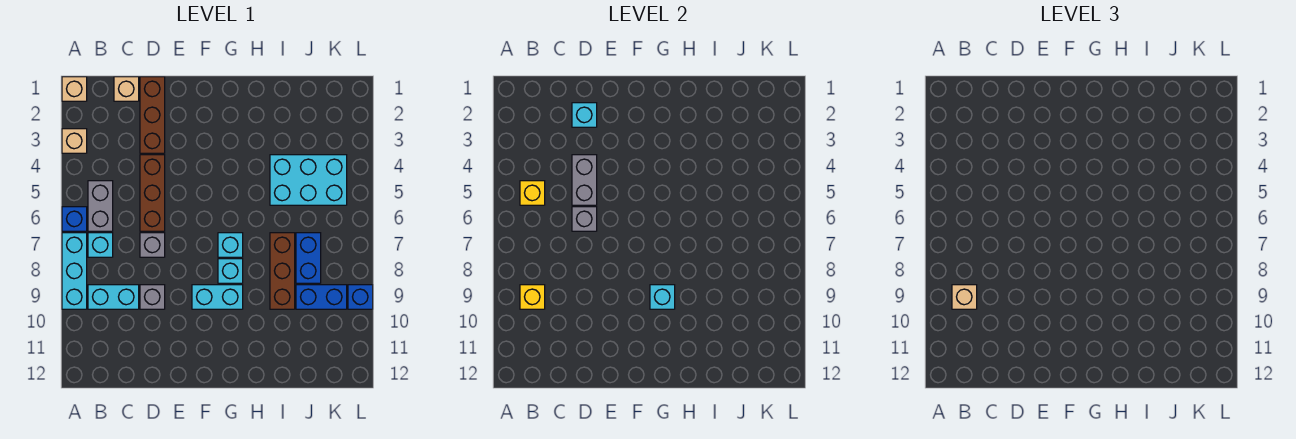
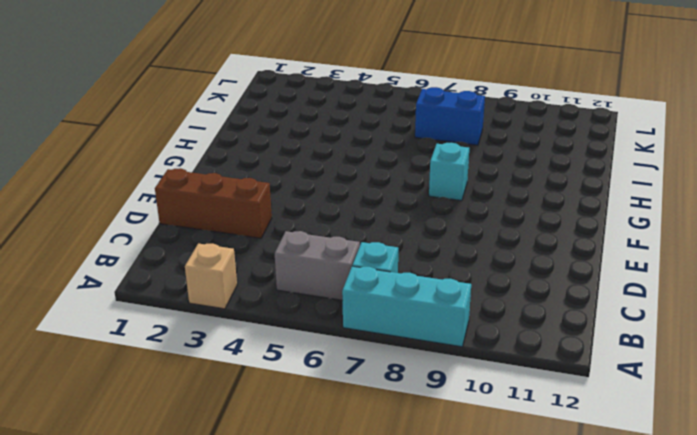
none -> tan 1x1 brick [62,77,87,101]
none -> blue 1x1 brick [62,207,87,231]
none -> cyan 1x2 brick [88,285,139,309]

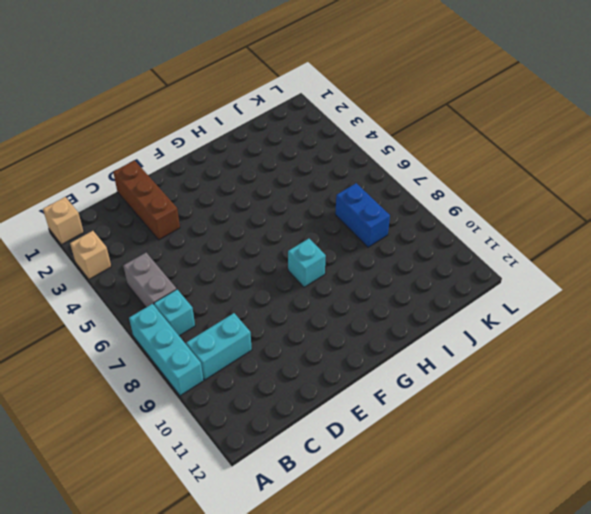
none -> blue 1x1 brick [62,207,87,231]
none -> tan 1x1 brick [114,77,139,101]
none -> brown 1x3 brick [140,155,165,231]

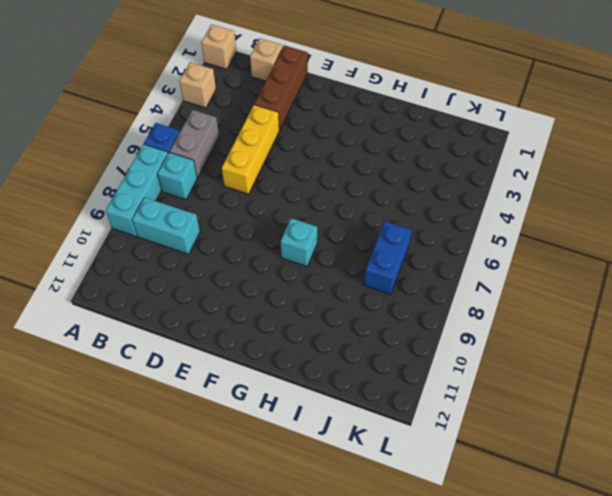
yellow 1x3 brick [222,105,279,194] -> brown 1x3 brick [140,155,165,231]
none -> grey 1x1 brick [140,233,165,257]
none -> grey 1x1 brick [140,285,165,309]
none -> cyan 1x2 brick [192,285,243,309]

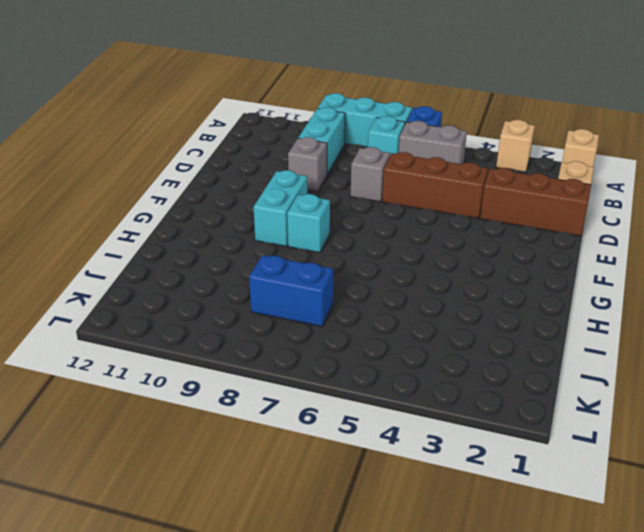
none -> cyan 1x1 brick [218,233,243,257]
none -> cyan 2x3 brick [270,155,347,205]
none -> brown 1x3 brick [270,233,295,309]

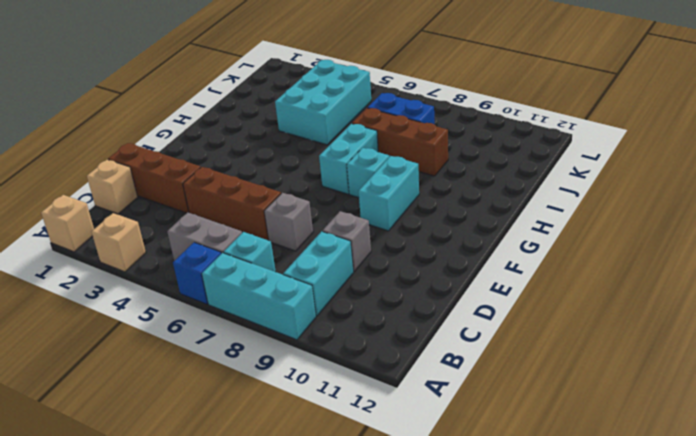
cyan 1x2 brick [319,124,378,194] -> cyan 1x1 brick [218,233,243,257]
none -> blue 1x2 brick [296,285,347,309]
none -> blue 1x1 brick [348,285,373,309]
none -> yellow 1x1 brick [520,181,545,205]

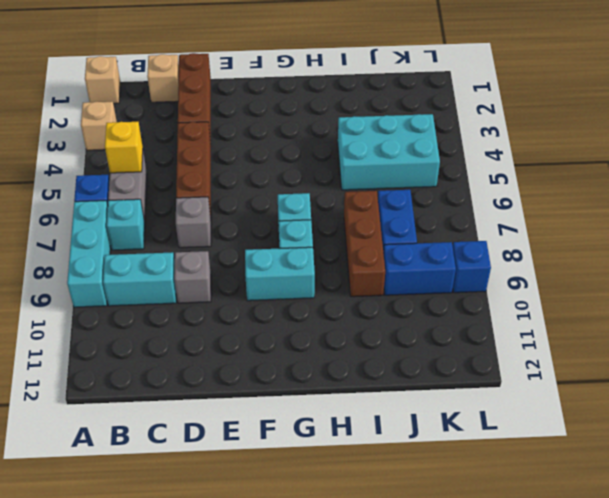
none -> yellow 1x1 brick [520,285,545,309]
none -> cyan 1x1 brick [572,103,597,127]
none -> grey 1x2 brick [572,155,597,205]

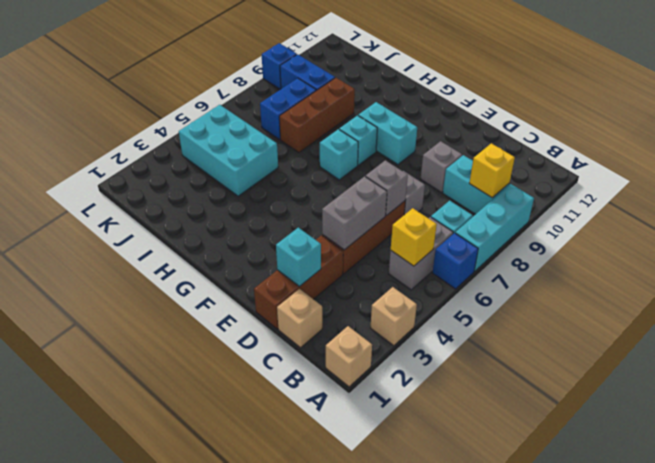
none -> cyan 1x1 brick [650,285,675,309]
none -> tan 1x1 brick [952,285,977,309]

